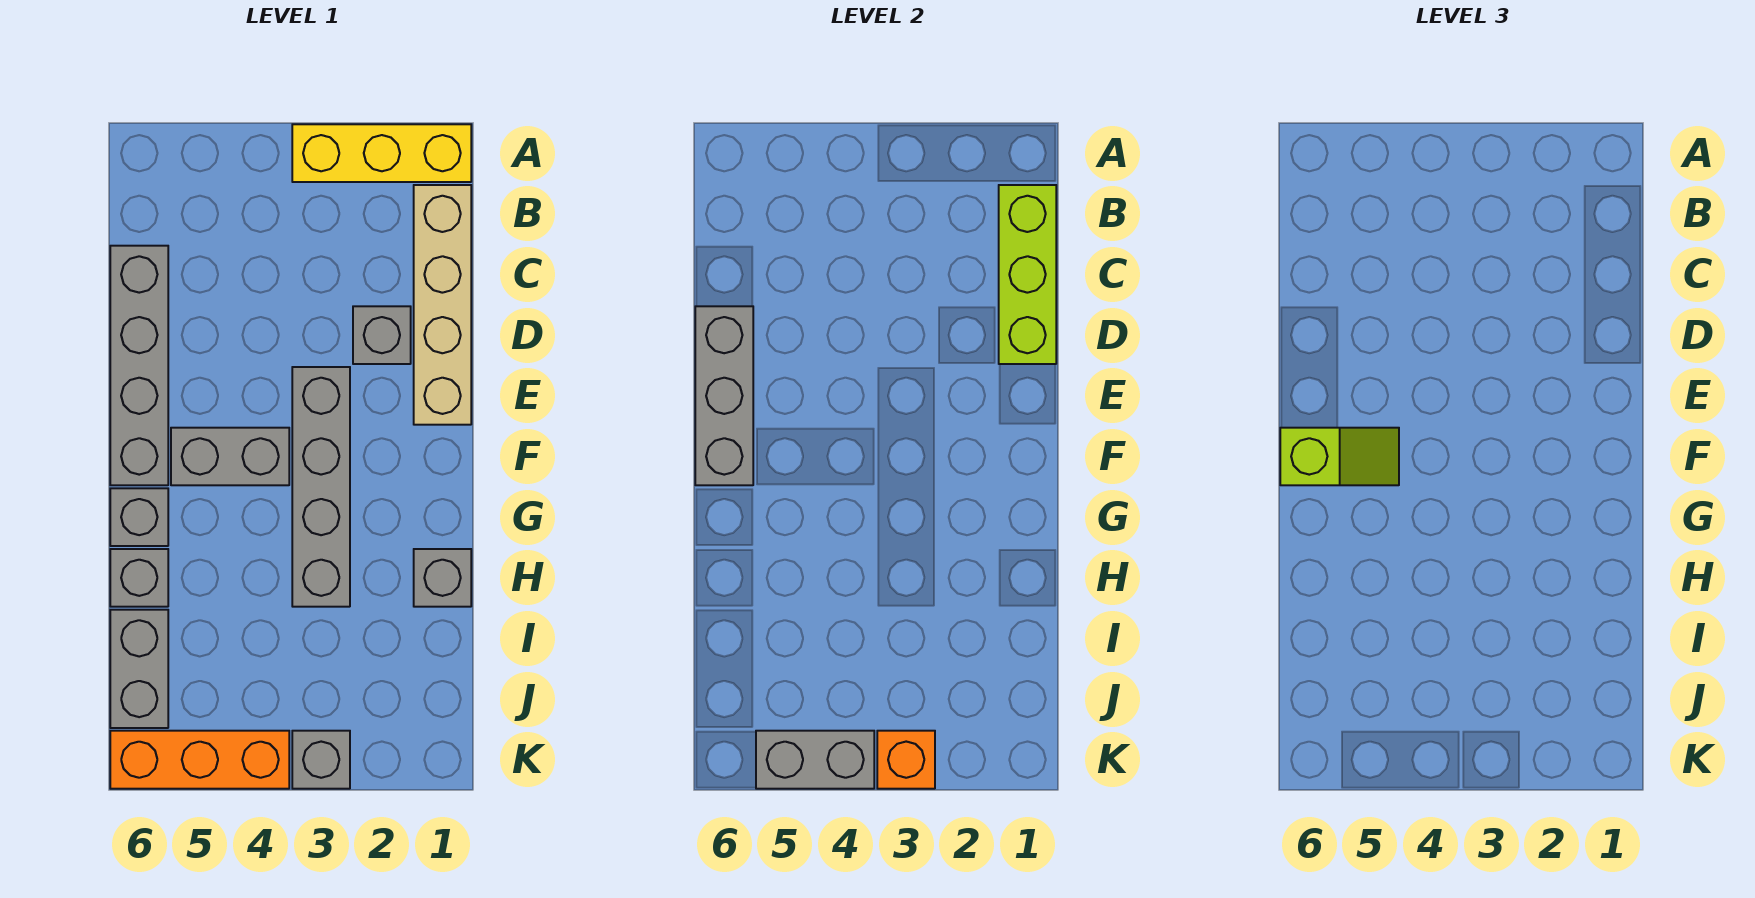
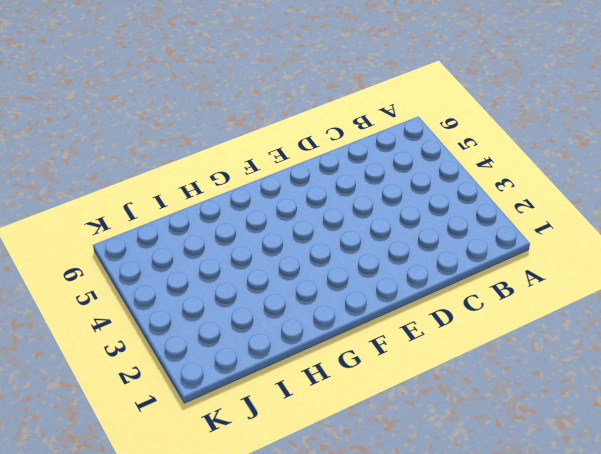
none -> yellow 1x3 brick [292,124,471,182]
none -> tan 1x4 brick [414,185,471,425]
none -> grey 1x4 brick [110,246,168,485]

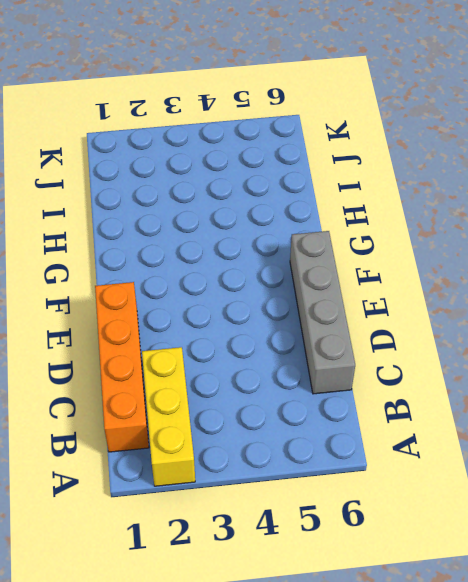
yellow 1x3 brick [142,347,195,486] -> yellow 1x3 brick turned to [292,124,471,182]
orange 1x4 brick [95,282,149,452] -> tan 1x4 brick [414,185,471,425]
none -> grey 1x1 brick [353,306,411,364]
none -> grey 1x4 brick [292,367,350,607]
none -> grey 1x2 brick [171,428,289,485]

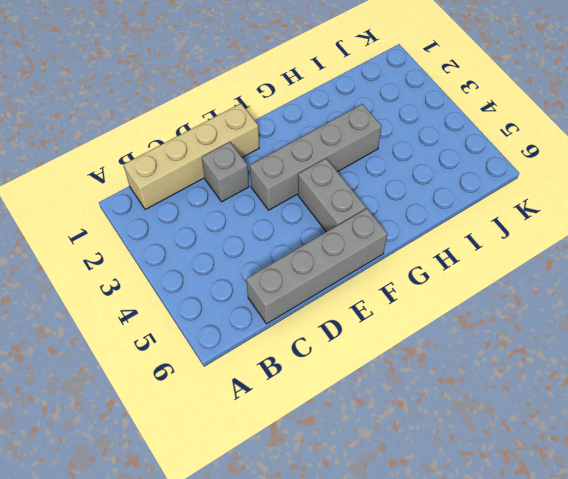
none -> yellow 1x3 brick [292,124,471,182]
none -> grey 1x1 brick [110,488,168,546]
none -> grey 1x1 brick [414,549,471,607]

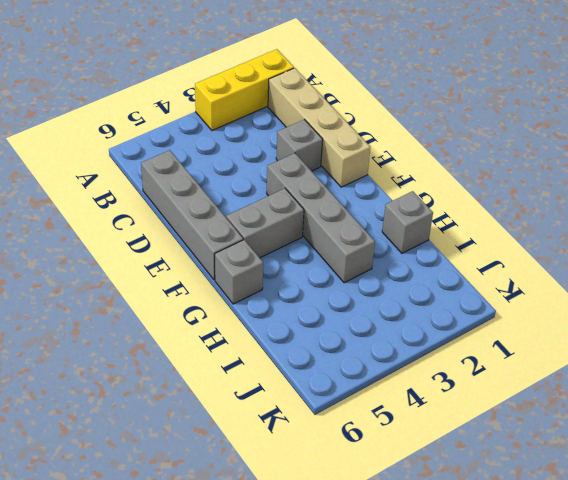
none -> grey 1x1 brick [110,549,168,607]
none -> grey 1x2 brick [110,610,168,728]
none -> grey 1x1 brick [292,731,350,789]

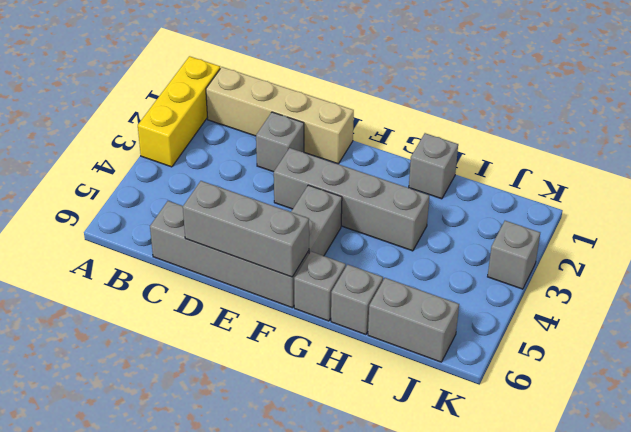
none -> orange 1x3 brick [110,731,289,789]
none -> lime 1x3 brick [999,185,1056,364]
none -> orange 1x1 brick [877,731,935,789]

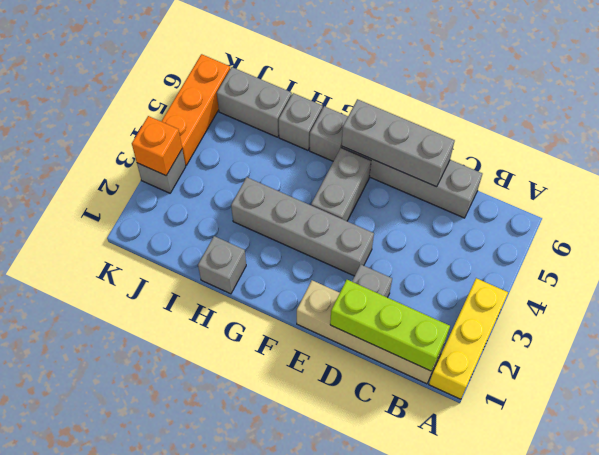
none -> grey 1x2 brick [756,731,874,789]
none -> lime 1x2 slope [1280,428,1399,485]

